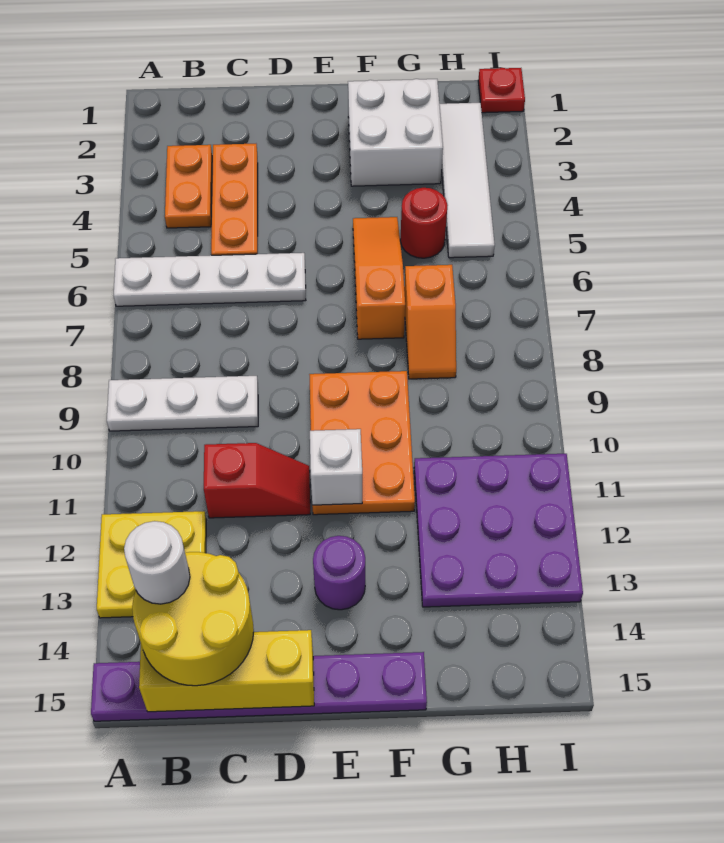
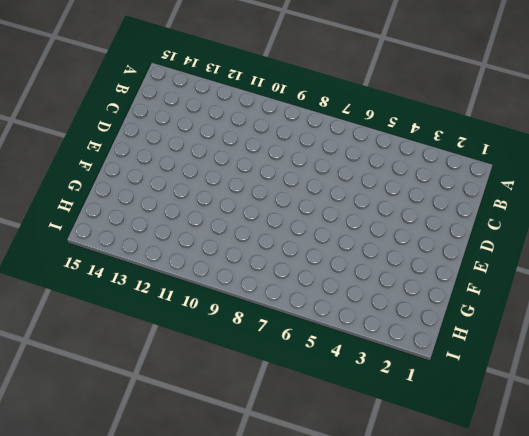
none -> white 1x4 plate [114,253,306,306]
none -> white 1x3 plate [107,376,258,431]
none -> yellow 2x2 plate [97,511,206,618]

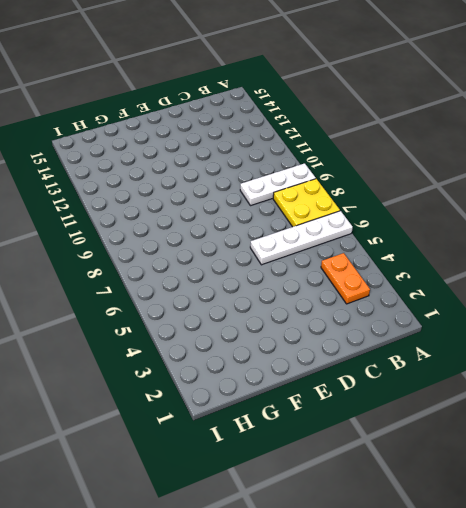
yellow 2x2 plate [273,179,340,227] -> yellow 2x2 plate moved to [97,511,206,618]
none -> purple 1x6 plate [91,652,427,721]
none -> orange 1x3 plate [211,144,258,255]
none -> red 1x2 slope [204,443,310,518]

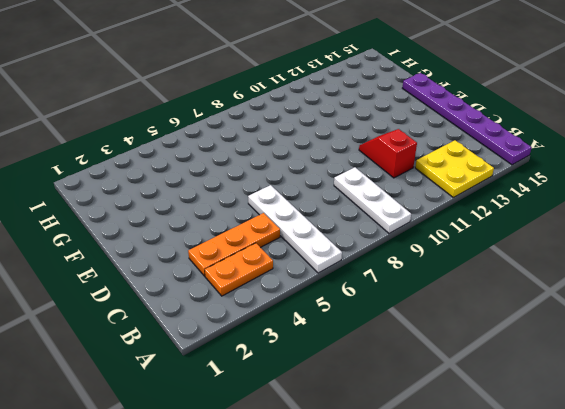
none -> orange 2x3 plate [309,371,415,515]
none -> purple 1x1 round brick [313,536,365,610]
none -> white 2x2 brick [348,79,443,186]

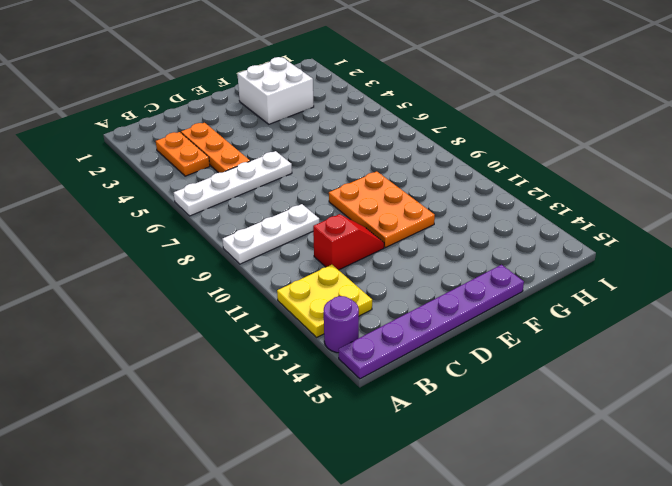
purple 1x1 round brick [324,296,359,353] -> purple 1x1 round brick moved to [313,536,365,610]
none -> orange 1x3 slope [353,217,405,339]
none -> red 1x1 round brick [400,188,447,258]
none -> orange 1x2 slope [404,265,456,379]

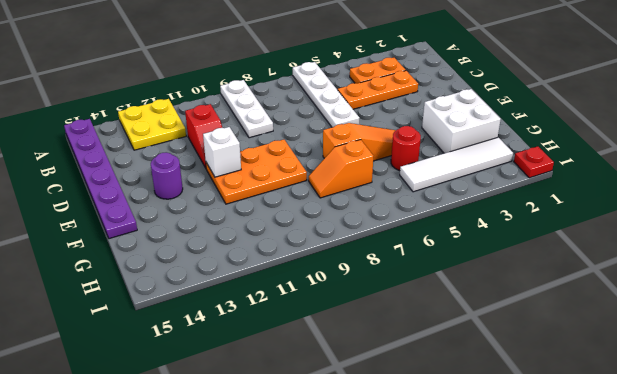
none -> purple 3x3 plate [414,454,583,607]
none -> yellow 1x3 brick [139,630,314,712]
none -> yellow 2x2 round brick [132,552,254,686]

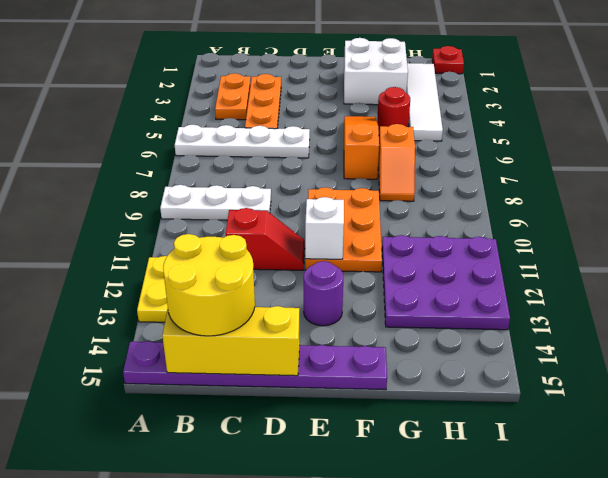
none -> white 1x1 round brick [124,521,190,604]

